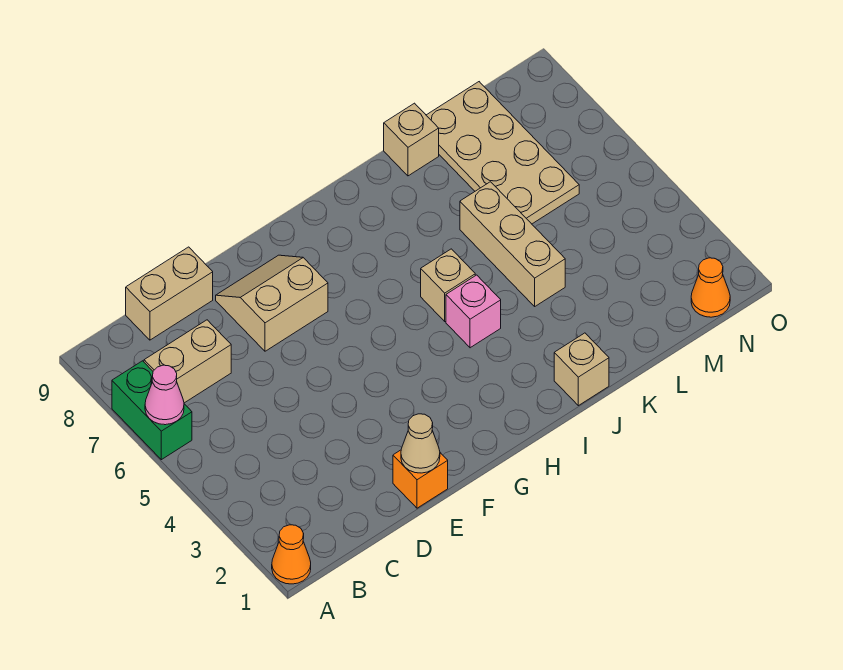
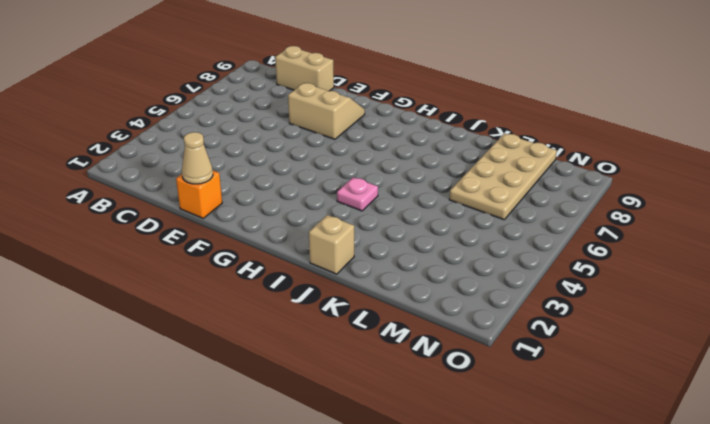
pink 1x1 plate [337,177,378,211] -> pink 1x1 brick [446,275,501,348]
none -> orange 1x1 cone [272,525,311,584]
none -> green 1x2 brick [112,361,192,460]
none -> tan 1x2 brick [144,320,231,403]

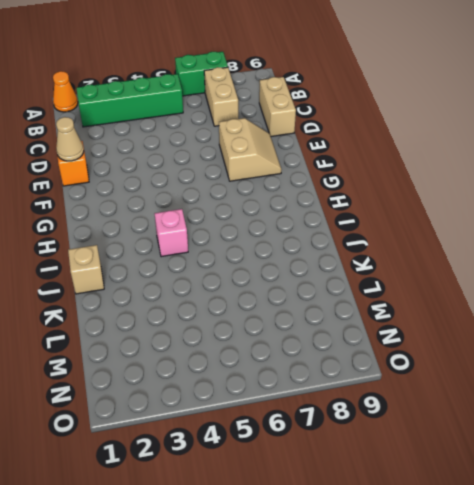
green 1x4 brick [76,74,183,127] -> none
none -> tan 1x1 brick [421,249,475,321]
none -> tan 1x3 brick [460,182,565,306]
none -> tan 1x1 brick [384,103,439,176]

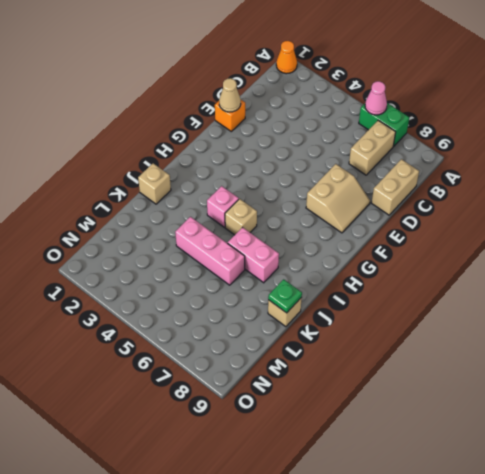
pink 1x2 brick [228,227,279,283] -> none
pink 1x3 brick [175,217,245,285] -> tan 1x3 brick [460,182,565,306]
green 1x1 plate [268,279,302,313] -> none
none -> tan 2x4 plate [426,82,579,224]
none -> orange 1x1 cone [691,258,730,317]

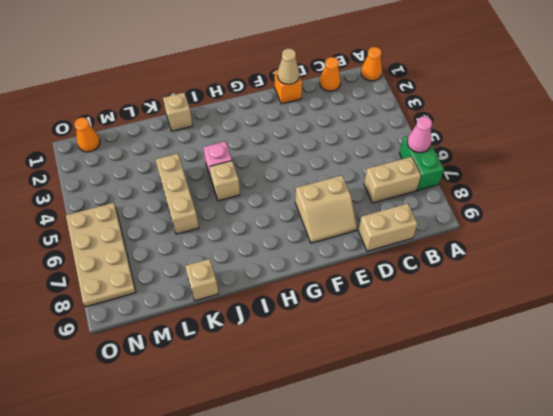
orange 1x1 cone [320,57,341,91] -> none
tan 2x4 plate [66,203,136,307] -> tan 2x4 plate moved to [426,82,579,224]

